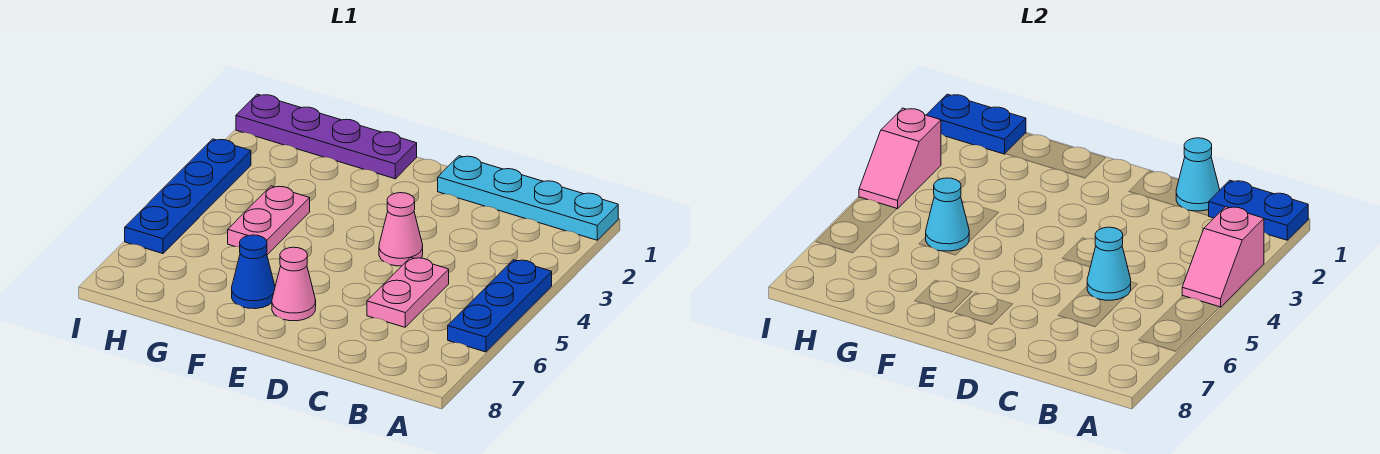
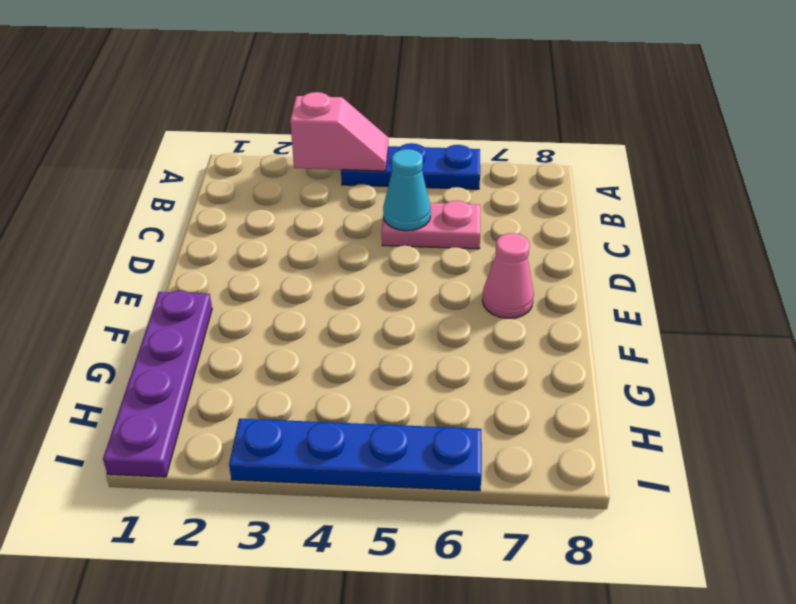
none -> cyan 1x4 plate [438,156,618,240]
none -> pink 1x1 cone [379,193,423,266]
none -> blue 1x1 cone [232,235,275,309]

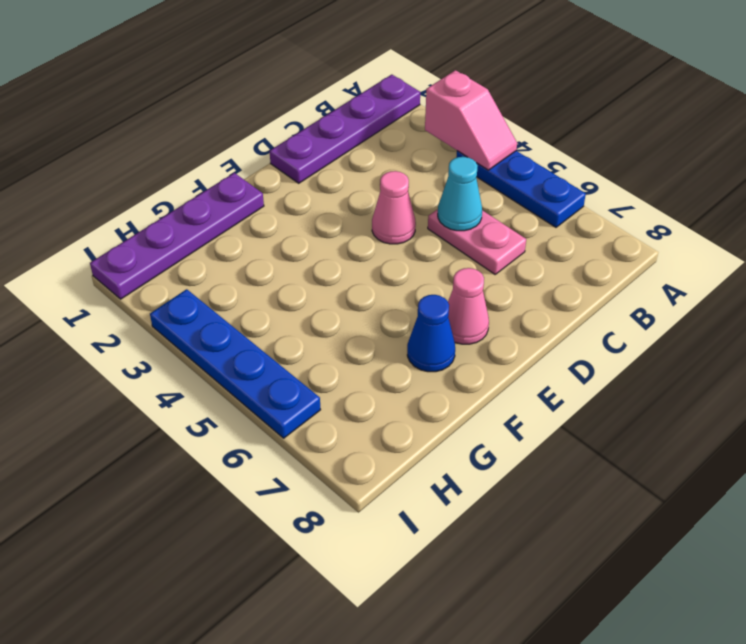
purple 1x4 plate [270,75,420,183] -> cyan 1x4 plate [438,156,618,240]
none -> pink 1x2 plate [228,186,310,255]
none -> blue 1x2 plate [1209,180,1308,240]
none -> cyan 1x1 cone [1176,138,1220,211]

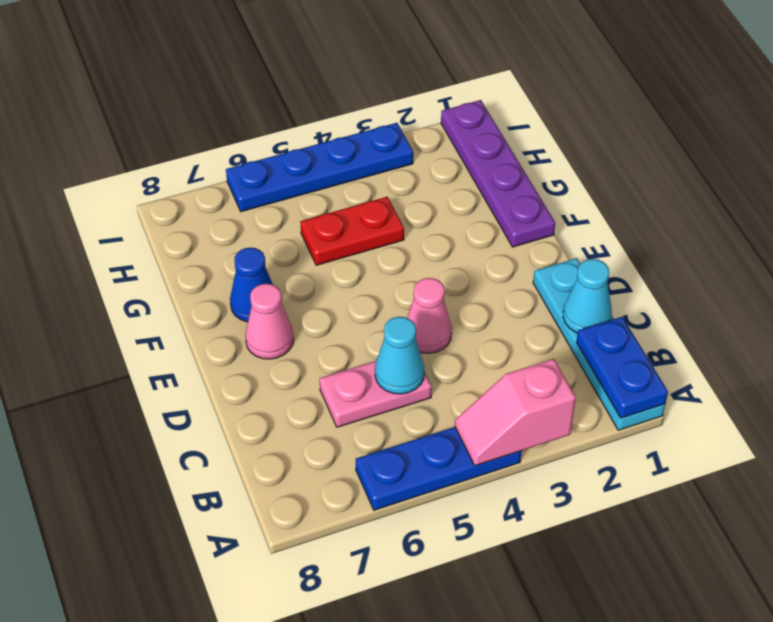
red 1x2 plate [300,197,404,265] -> pink 1x2 plate [228,186,310,255]
none -> cyan 1x1 cone [926,178,969,251]
none -> blue 1x2 plate [927,94,1026,154]
none -> pink 1x2 slope [859,108,941,209]

